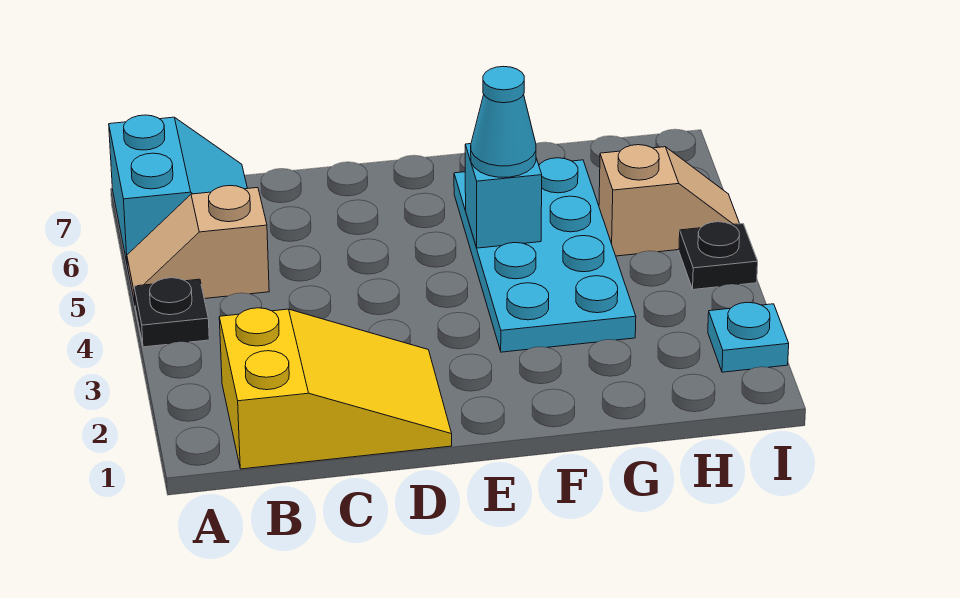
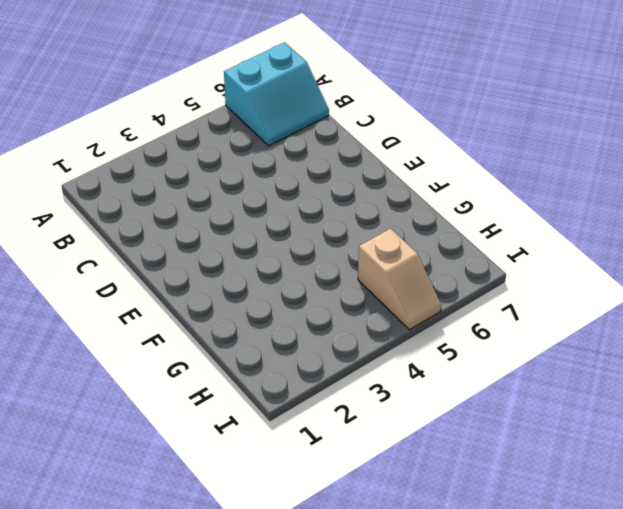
none -> black 1x1 plate [134,278,209,347]
none -> tan 1x2 slope [127,186,269,303]

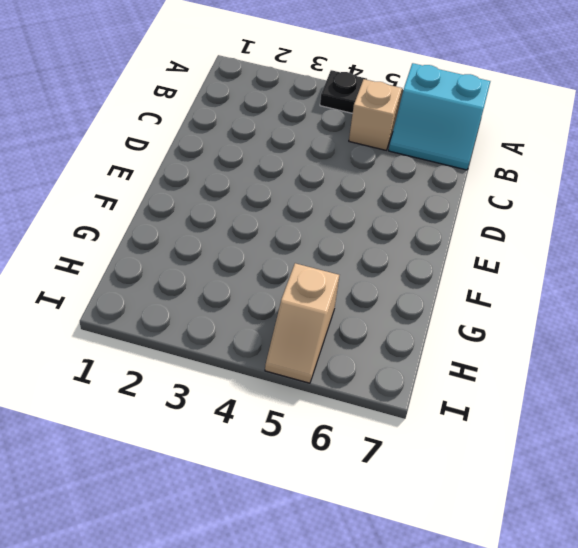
none -> yellow 2x3 slope [219,308,452,469]
none -> cyan 2x4 plate [454,158,636,352]

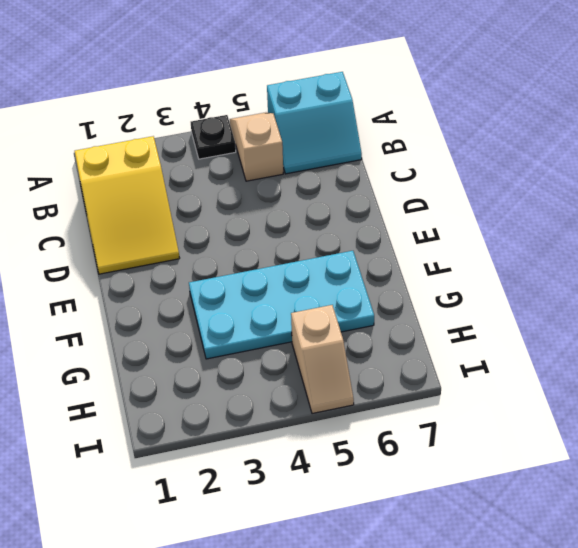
none -> cyan 1x1 plate [708,302,789,372]
none -> black 1x1 plate [679,222,758,290]

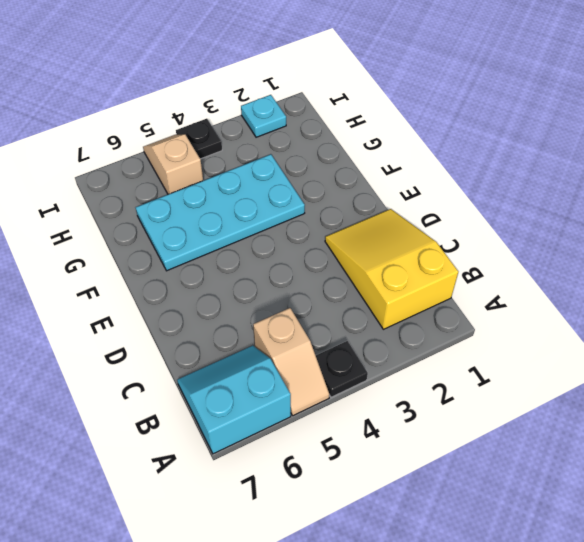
none -> cyan 1x1 brick [465,144,542,248]
none -> cyan 1x1 cone [471,66,536,177]

